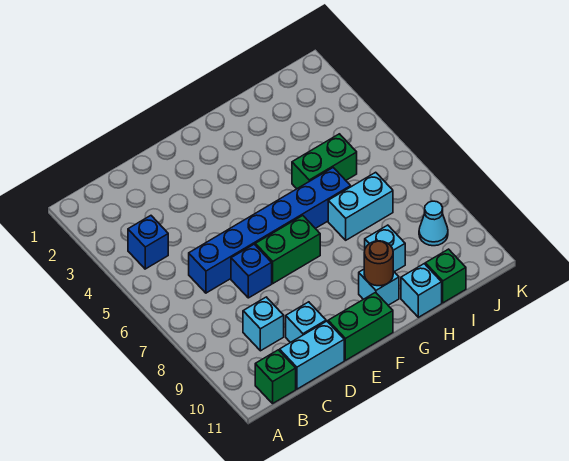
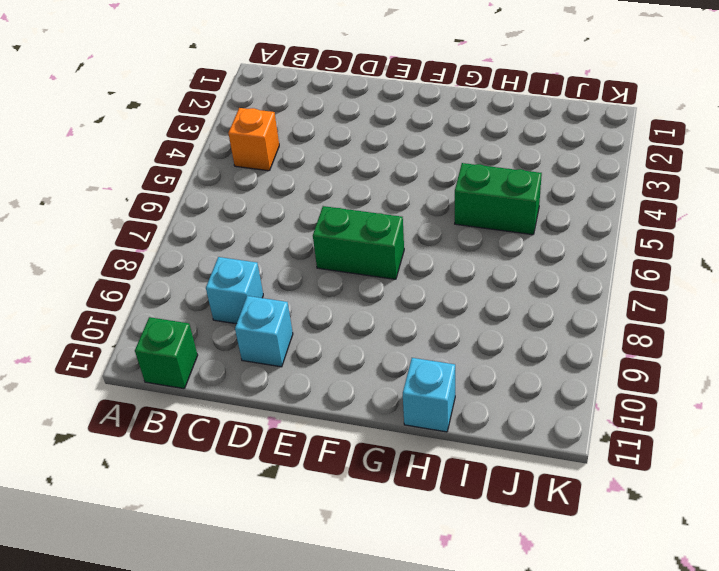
orange 1x1 brick [228,108,279,171] -> blue 1x1 brick [128,216,168,269]
none -> blue 1x6 brick [189,168,351,293]
none -> cyan 1x2 brick [280,321,344,389]
none -> blue 1x1 brick [231,244,272,298]

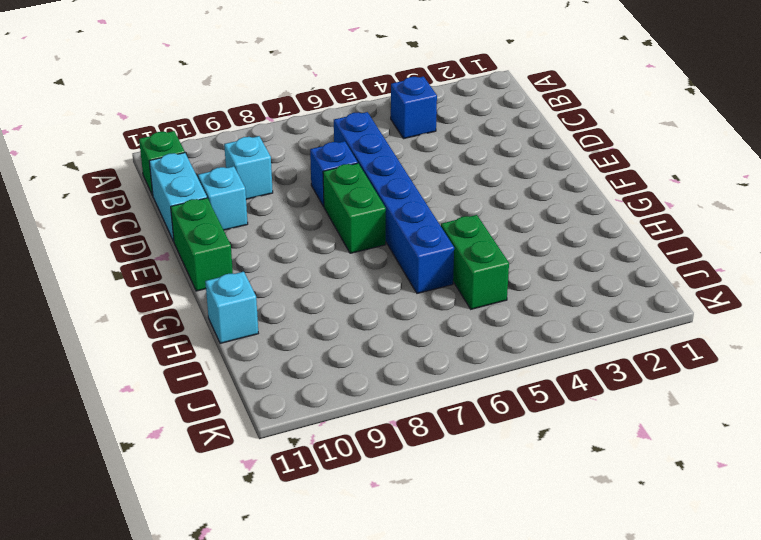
none -> cyan 1x1 brick [359,269,399,305]
none -> cyan 1x2 brick [328,172,393,240]
none -> cyan 1x1 brick [365,225,405,272]

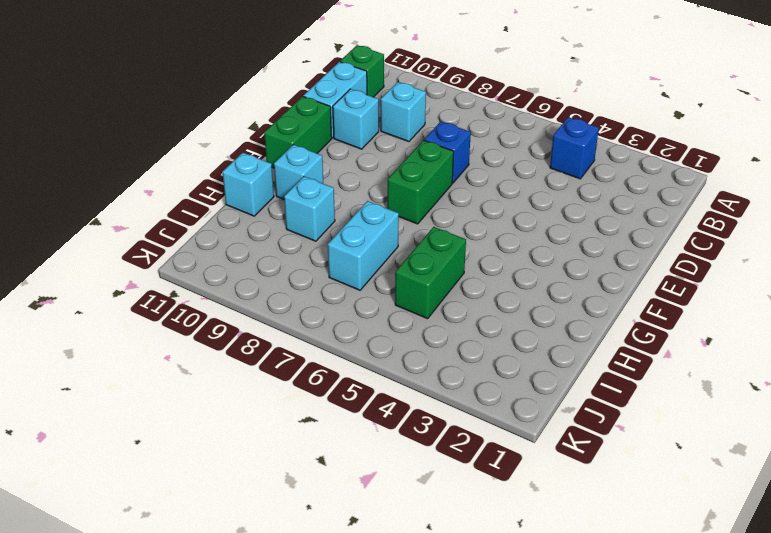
none -> blue 1x6 brick [189,168,351,293]
none -> green 1x1 brick [425,249,466,303]
none -> cyan 1x1 cone [419,201,448,246]

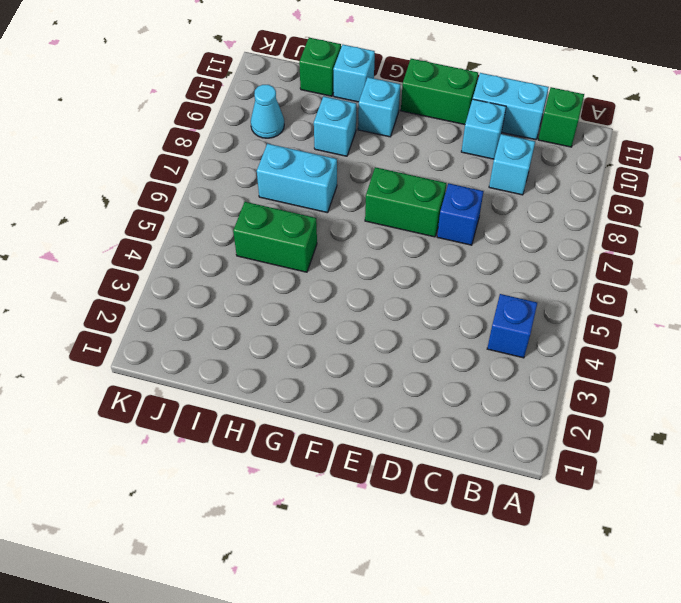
none -> blue 1x6 brick [189,168,351,293]
none -> brown 1x1 round brick [364,241,393,286]

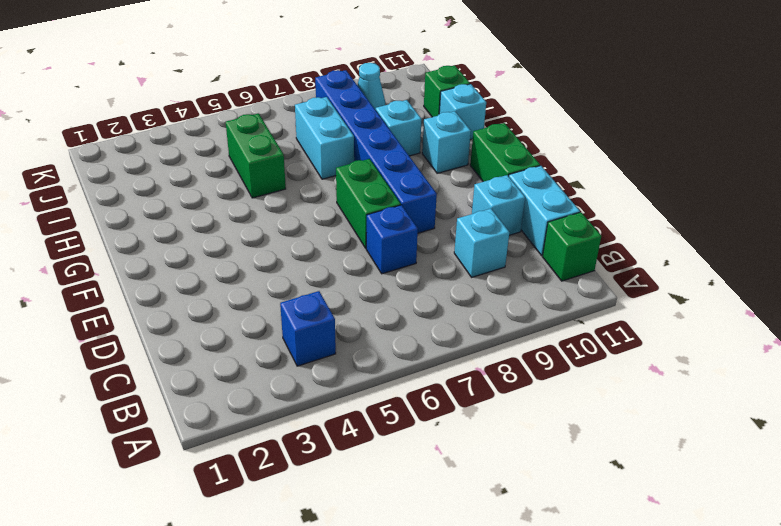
blue 1x6 brick [315,70,437,233] -> blue 1x6 brick moved to [189,168,351,293]
none -> brown 1x1 round brick [364,241,393,286]

